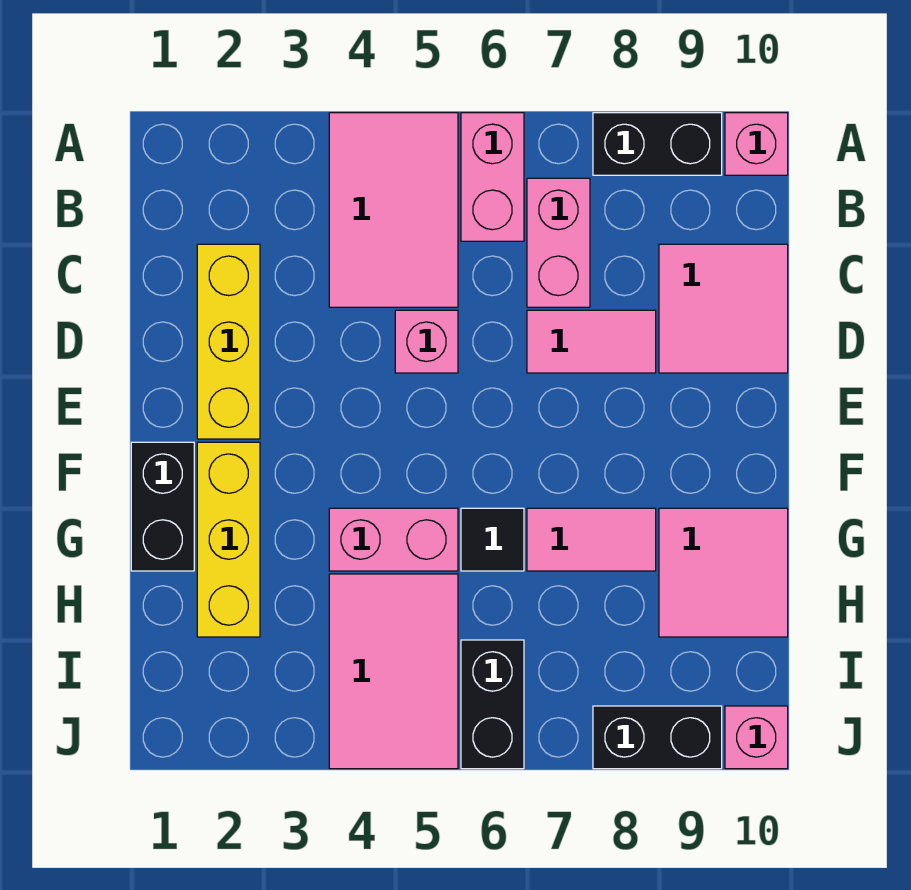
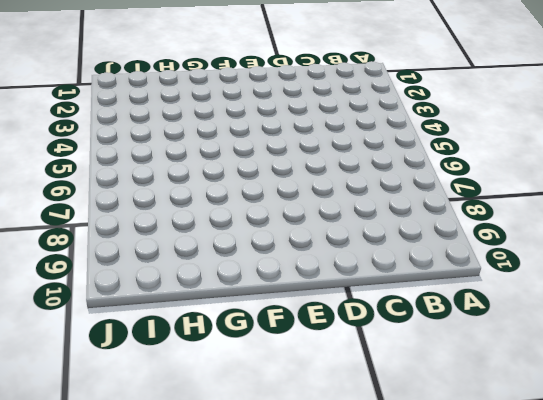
none -> pink 2x3 tile [329,113,458,307]
none -> pink 1x2 brick [461,113,524,241]
none -> black 1x2 brick [593,113,722,175]

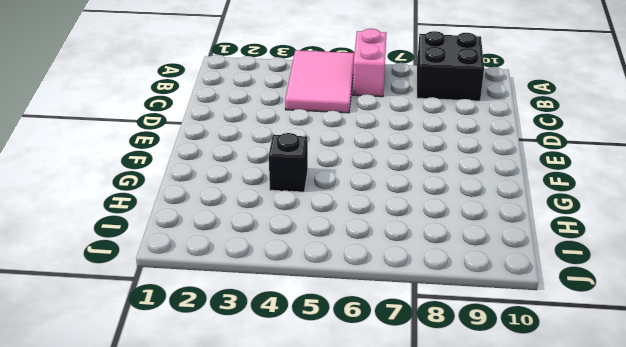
black 2x2 brick [417,31,484,101] -> black 1x2 brick [593,113,722,175]
black 1x1 brick [269,133,308,192] -> pink 1x2 brick [329,508,458,571]
none -> pink 1x1 brick [725,113,788,175]
none -> pink 1x2 brick [527,178,590,307]
none -> yellow 1x3 brick [197,244,260,439]

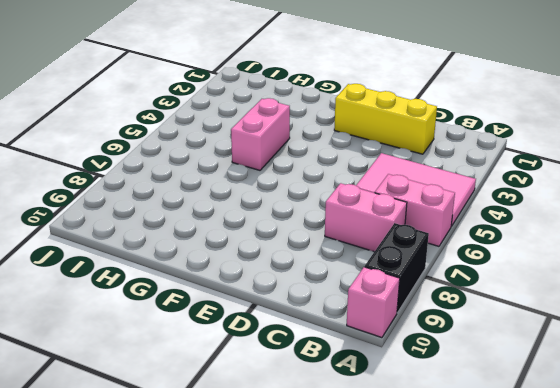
none -> pink 2x2 tile [659,244,788,373]
none -> pink 1x1 brick [395,310,458,373]
none -> pink 1x2 tile [527,310,656,373]

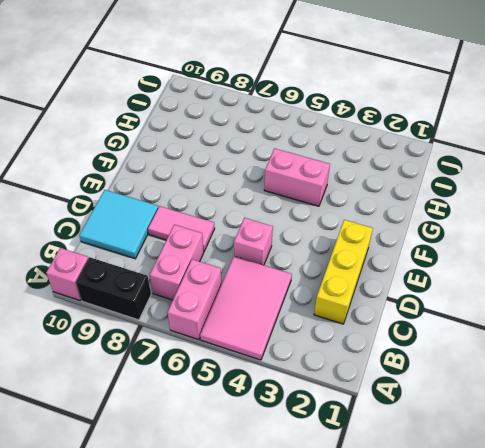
cyan 2x2 tile [79,190,158,259] -> pink 2x2 tile [659,244,788,373]
none -> black 1x2 brick [131,442,194,571]
none -> yellow 1x3 brick [197,442,260,637]
none -> black 1x1 tile [461,508,524,571]

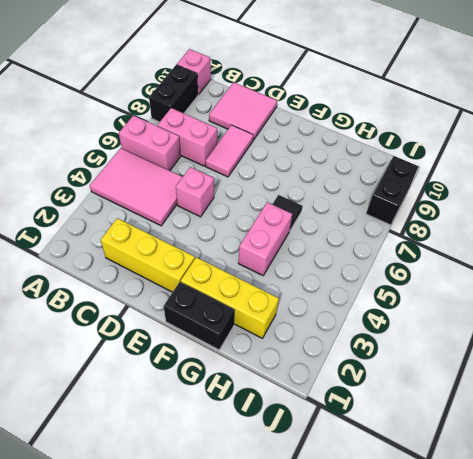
none -> pink 1x2 tile [527,508,656,571]
none -> pink 2x2 tile [659,508,788,637]
none -> pink 2x3 tile [329,574,458,769]

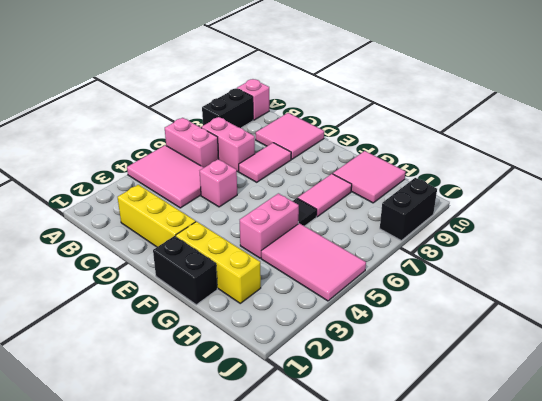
none -> black 1x2 brick [461,640,524,769]
none -> pink 1x1 brick [725,706,788,769]

